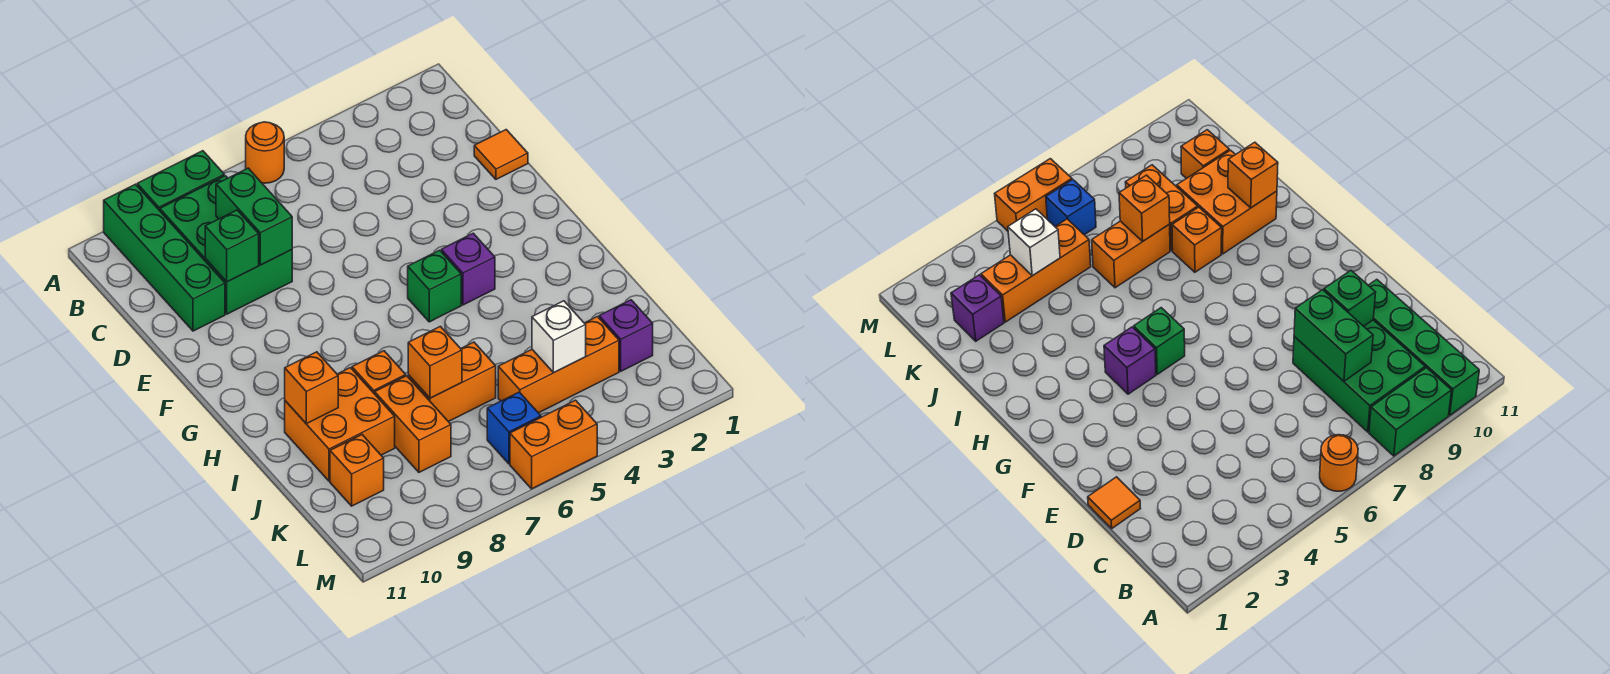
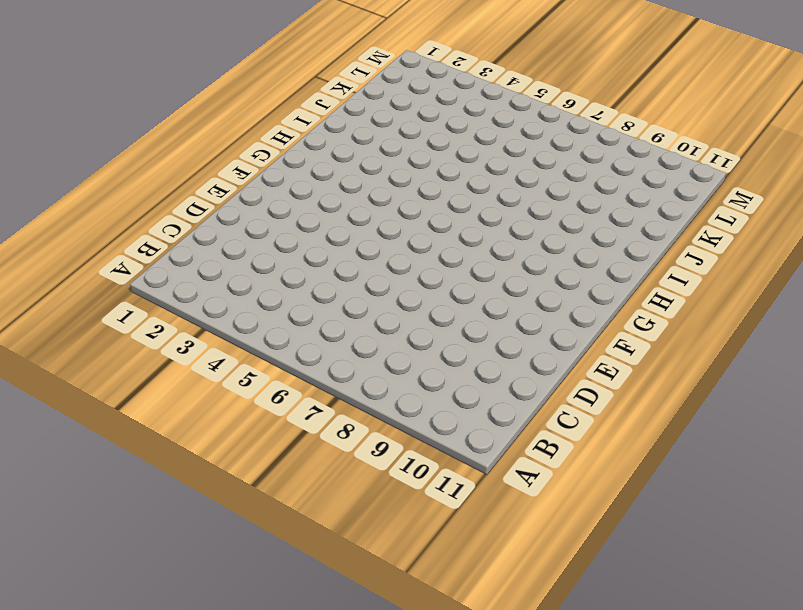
none -> orange 1x1 round brick [246,122,284,183]
none -> green 1x2 brick [137,151,224,211]
none -> green 1x4 brick [104,184,225,331]

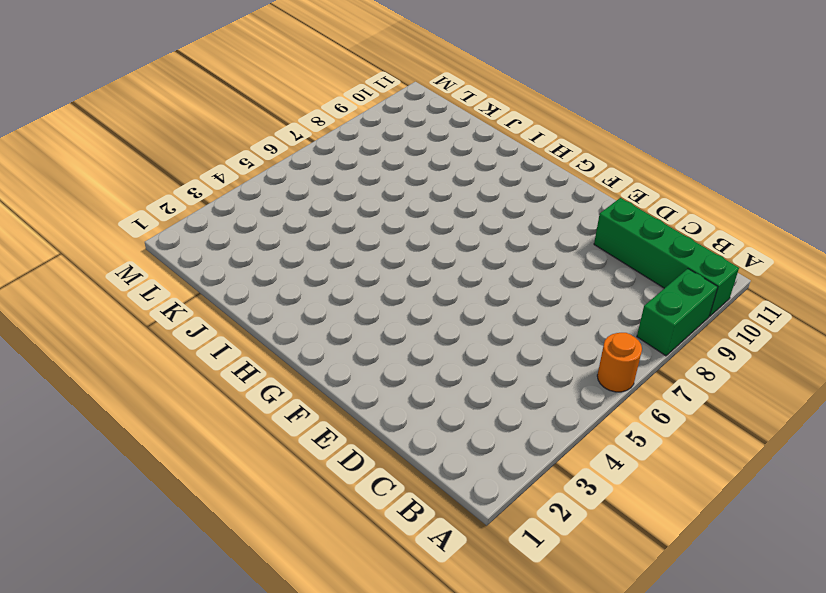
none -> green 2x3 brick [160,176,292,314]
none -> orange 1x1 tile [474,130,528,179]
none -> purple 1x1 brick [441,233,495,305]

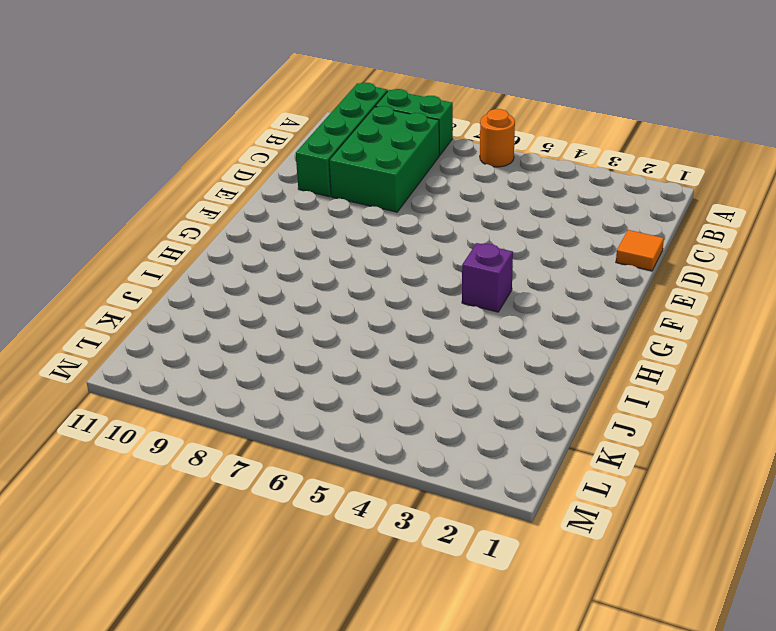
none -> green 1x1 brick [408,250,461,322]
none -> orange 1x1 brick [352,351,406,394]
none -> orange 2x2 brick [285,368,395,481]

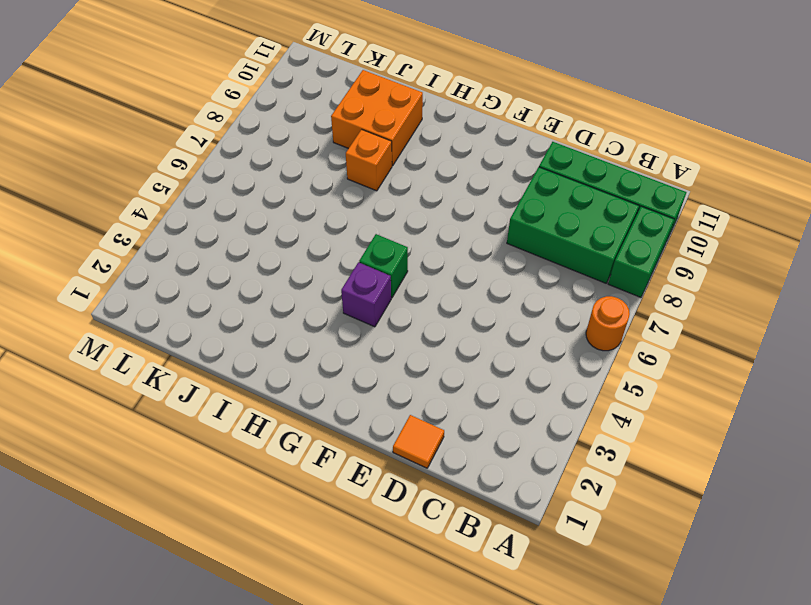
none -> orange 1x2 brick [408,342,496,422]
none -> orange 1x2 brick [375,376,451,472]
none -> purple 1x1 brick [599,300,653,371]

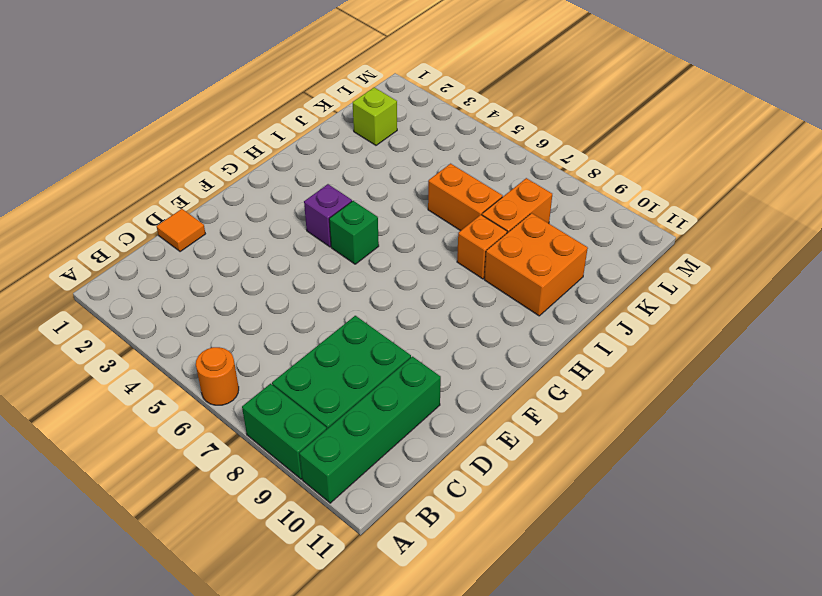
lime 1x1 brick [353,87,397,145] -> purple 1x1 brick [599,300,653,371]
none -> orange 1x3 brick [498,317,619,413]
none -> orange 1x1 brick [330,435,384,506]
none -> blue 1x1 brick [487,392,541,464]

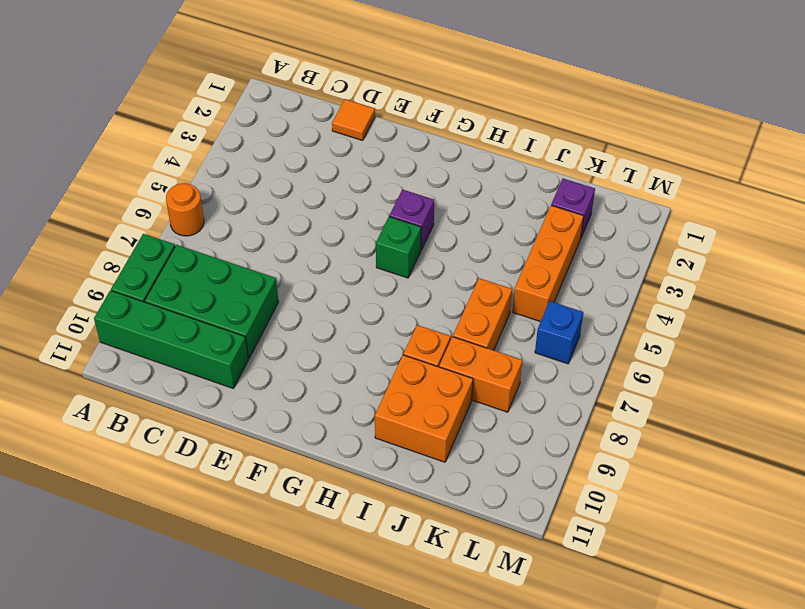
none -> orange 1x1 brick [330,435,384,506]
none -> orange 1x2 brick [510,400,597,489]
none -> green 1x2 brick [216,168,292,265]

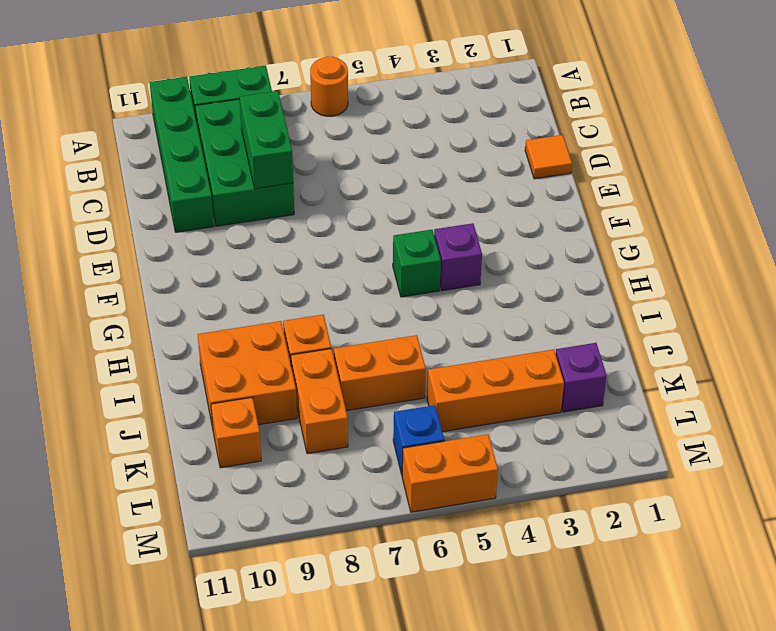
none -> green 1x1 brick [205,210,259,282]
none -> orange 1x1 brick [285,352,338,424]
none -> orange 1x1 brick [408,326,462,398]

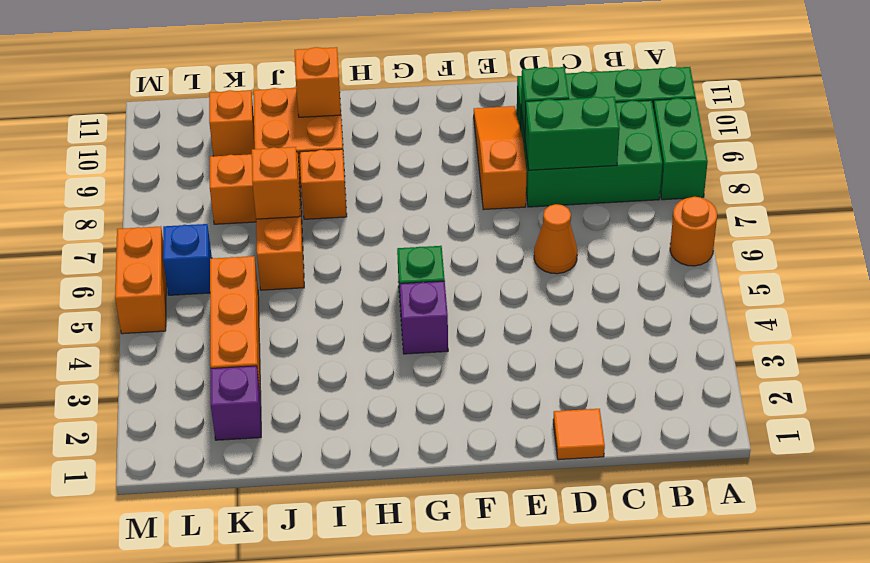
orange 1x1 cone [534,204,577,274] -> none
orange 1x3 slope [474,106,527,210] -> none
none -> white 1x1 brick [532,301,586,373]

